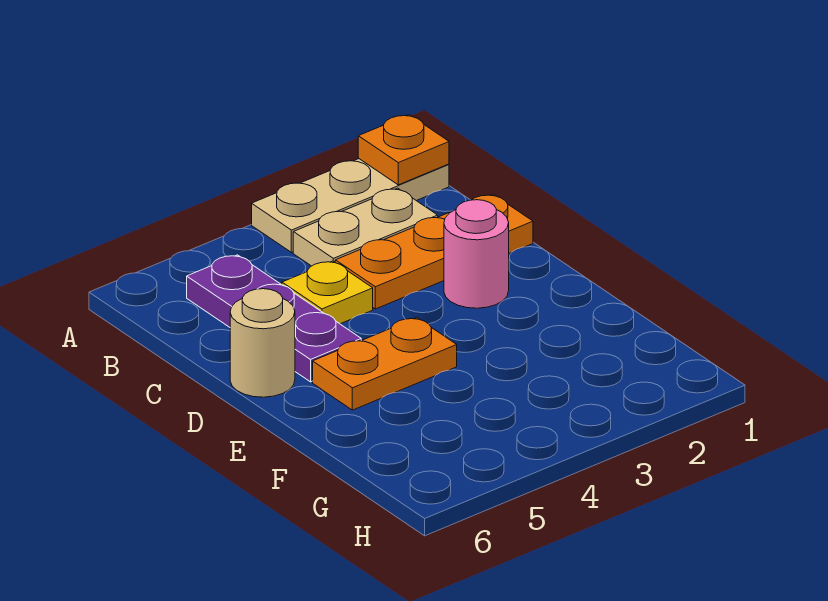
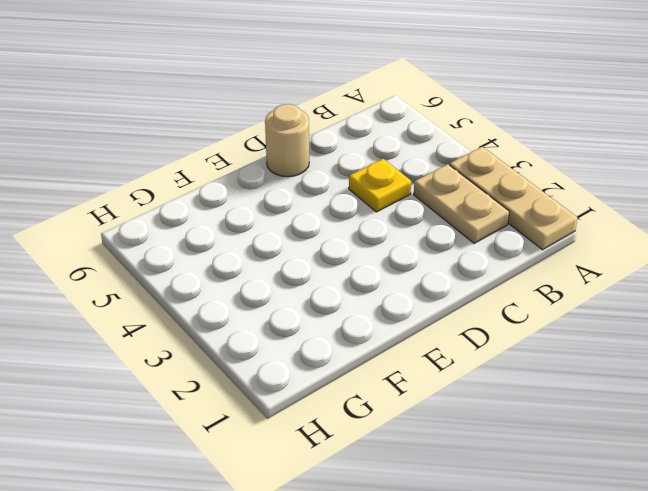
none -> purple 1x3 plate [187,255,361,382]
none -> orange 1x3 plate [335,194,533,309]

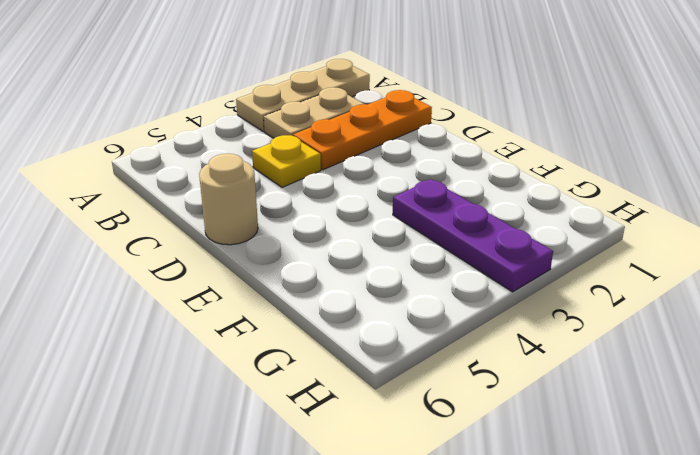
purple 1x3 plate [393,179,553,292] -> purple 1x3 plate moved to [187,255,361,382]
none -> pink 1x1 round brick [444,200,509,308]
none -> orange 1x2 plate [313,318,457,410]

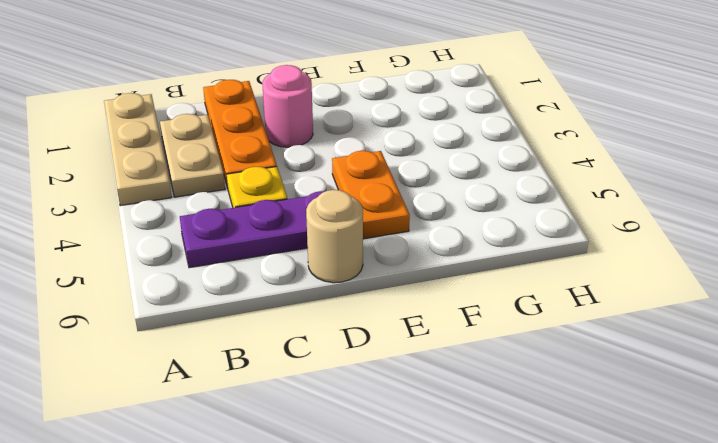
none -> orange 1x1 plate [358,115,449,185]

